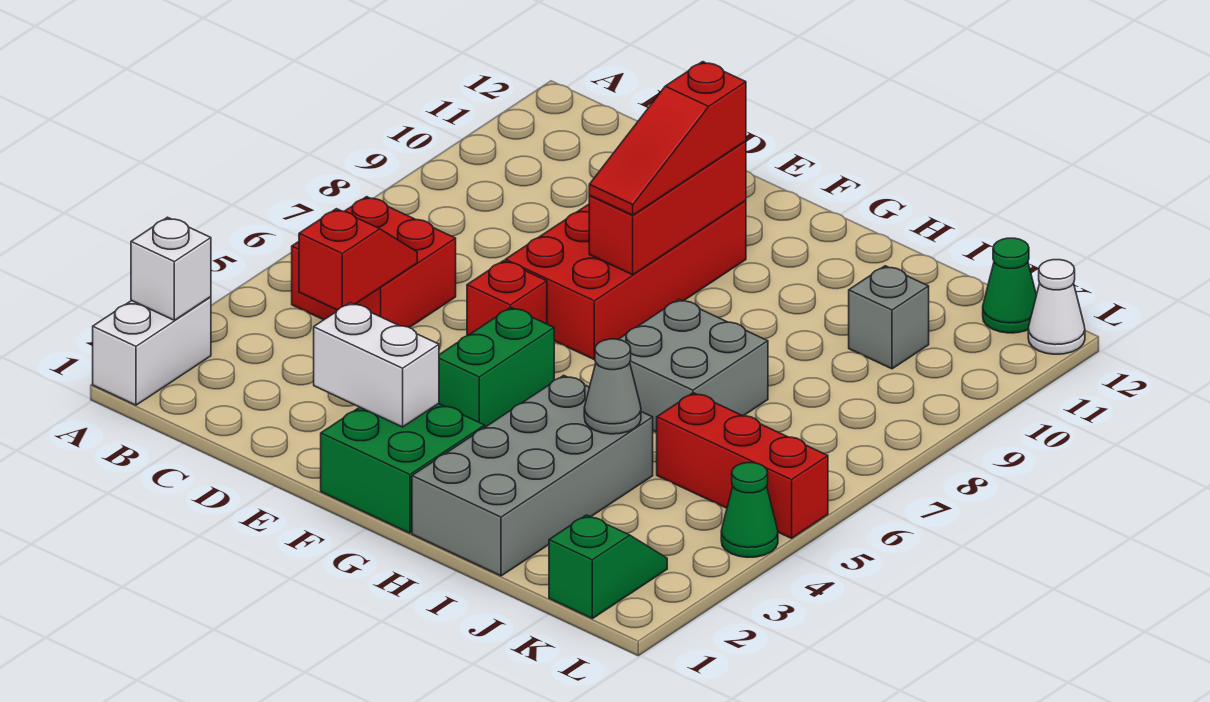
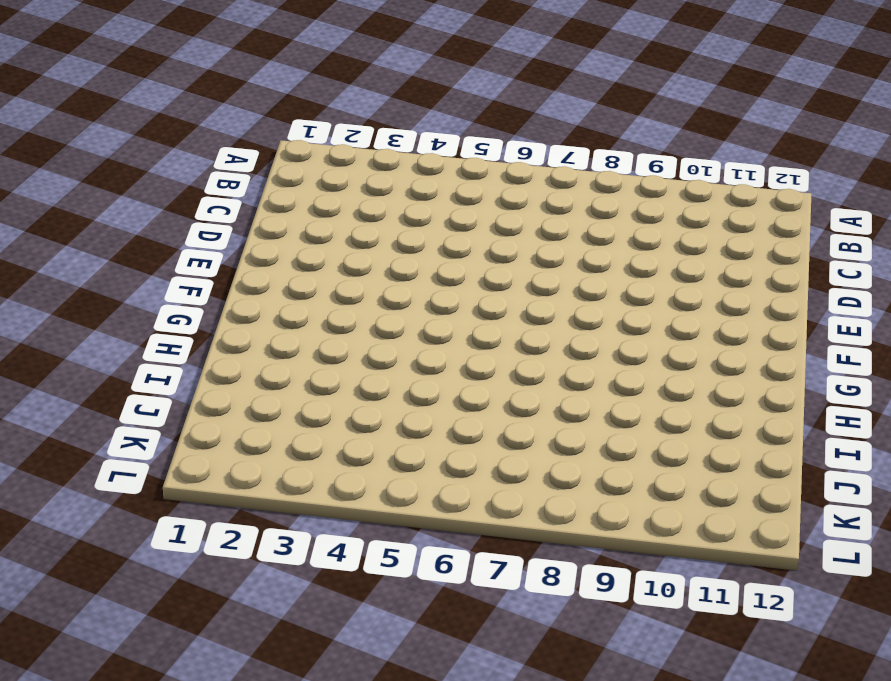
none -> white 1x2 brick [93,297,211,405]
none -> red 2x2 brick [292,197,456,328]
none -> red 1x1 brick [467,261,547,336]

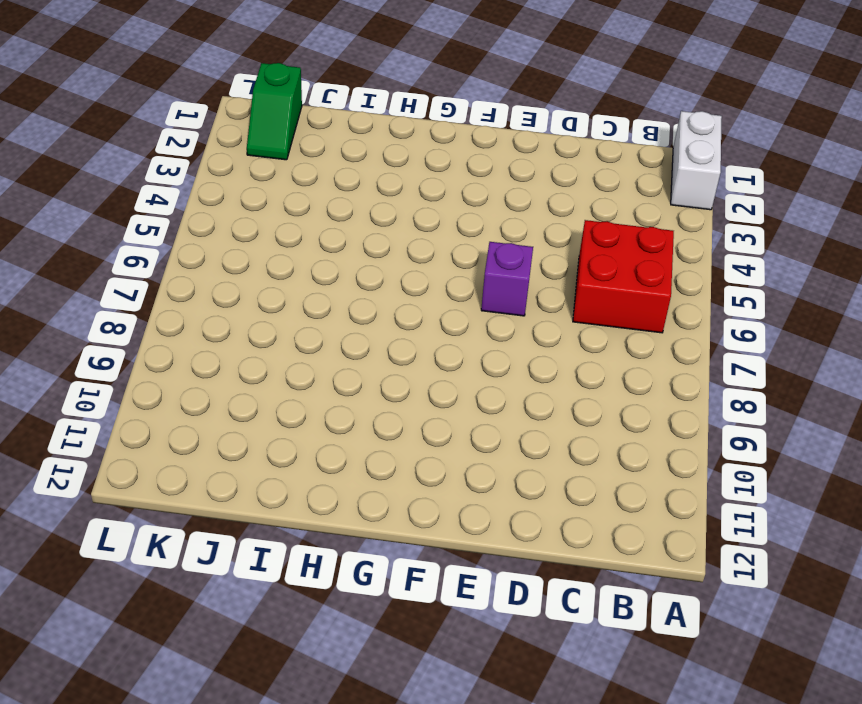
purple 1x1 brick [481,242,533,316] -> red 1x1 brick [467,261,547,336]
none -> red 2x4 brick [505,201,746,360]
none -> green 2x2 brick [321,404,485,533]
none -> green 1x2 brick [439,307,554,427]

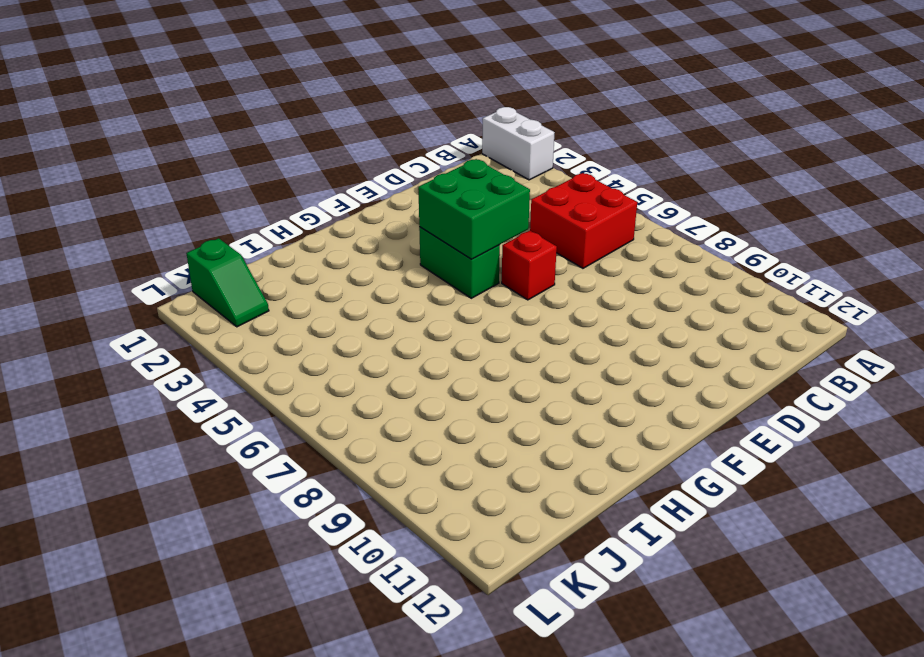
green 2x2 brick [418,159,530,259] -> green 2x2 brick moved to [321,404,485,533]
none -> red 2x4 brick [505,201,746,360]
none -> grey 2x4 brick [412,375,653,576]
none -> grey 2x2 brick [618,299,768,432]

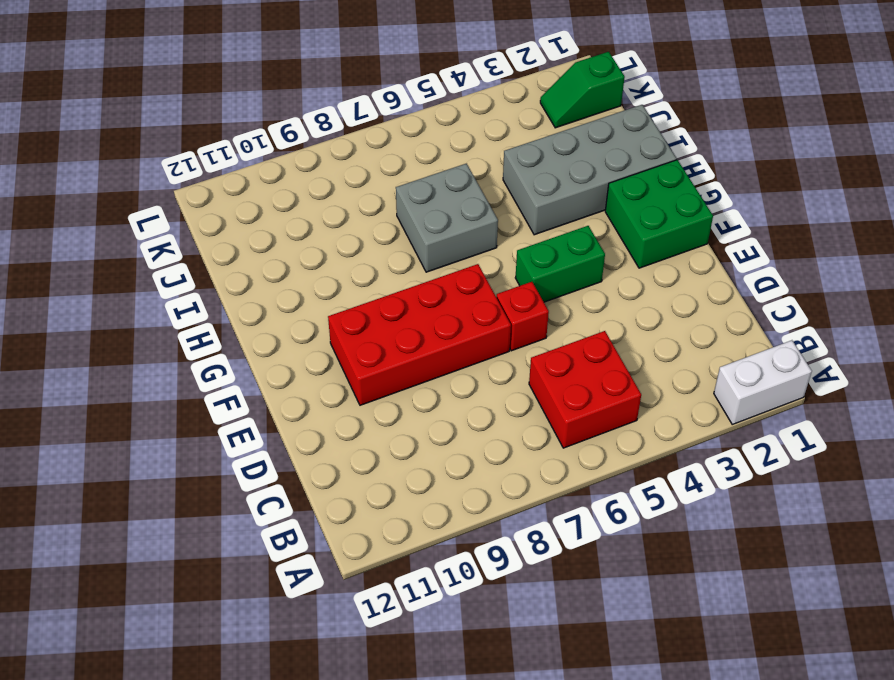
none -> red 1x3 brick [657,393,828,538]
none -> grey 1x1 brick [849,266,929,369]
none -> green 1x1 cone [983,238,1036,333]

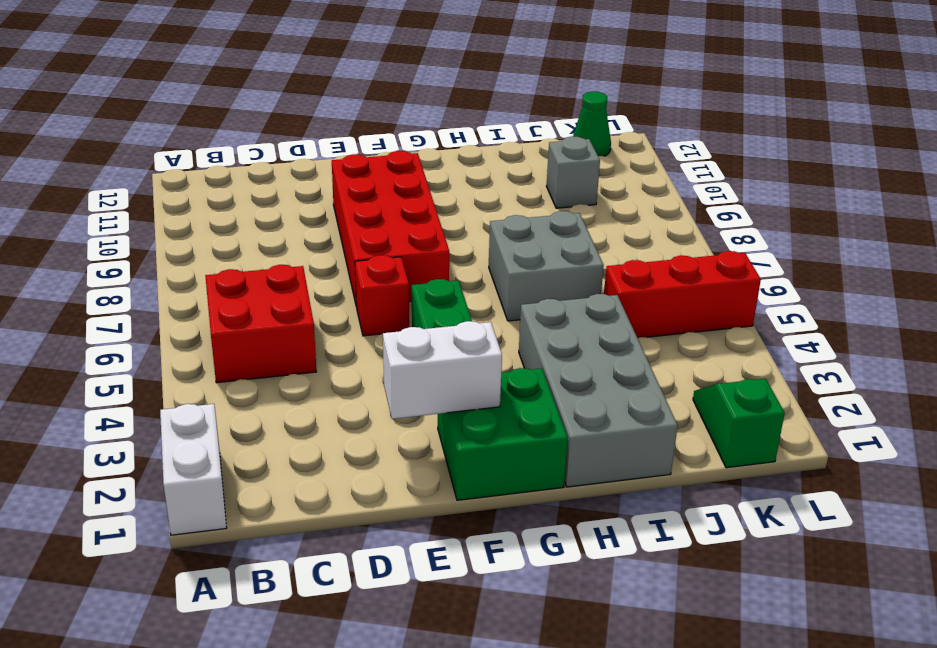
none -> green 1x1 cone [721,463,778,557]
none -> white 1x1 cone [1028,260,1085,354]
none -> white 1x1 brick [131,217,211,320]

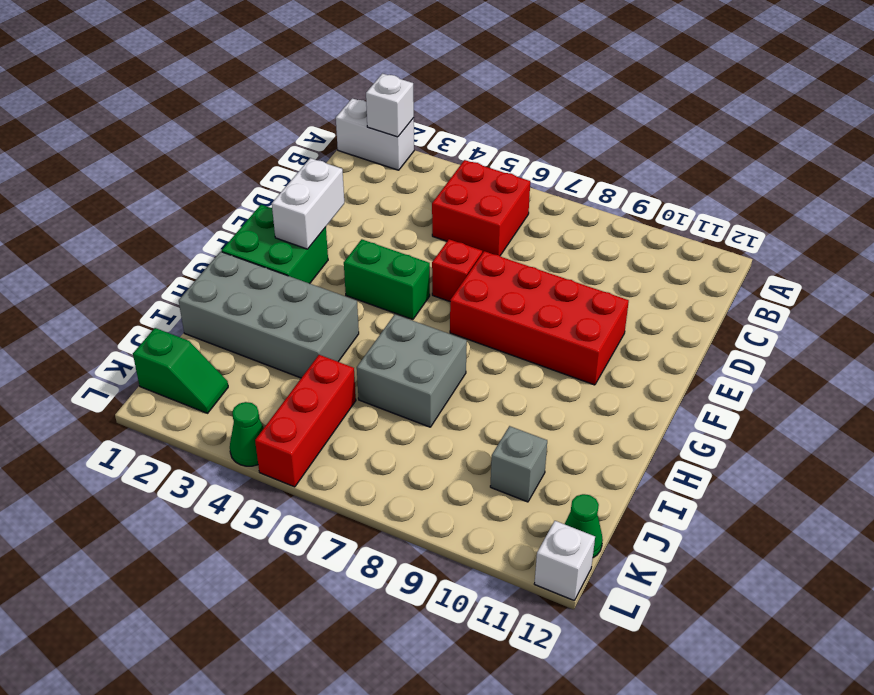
white 1x1 brick [534,521,595,600] -> white 1x1 cone [1028,260,1085,354]
none -> red 1x2 slope [299,209,417,310]
none -> red 1x3 brick [589,141,746,275]
none -> grey 1x1 cone [584,339,641,434]

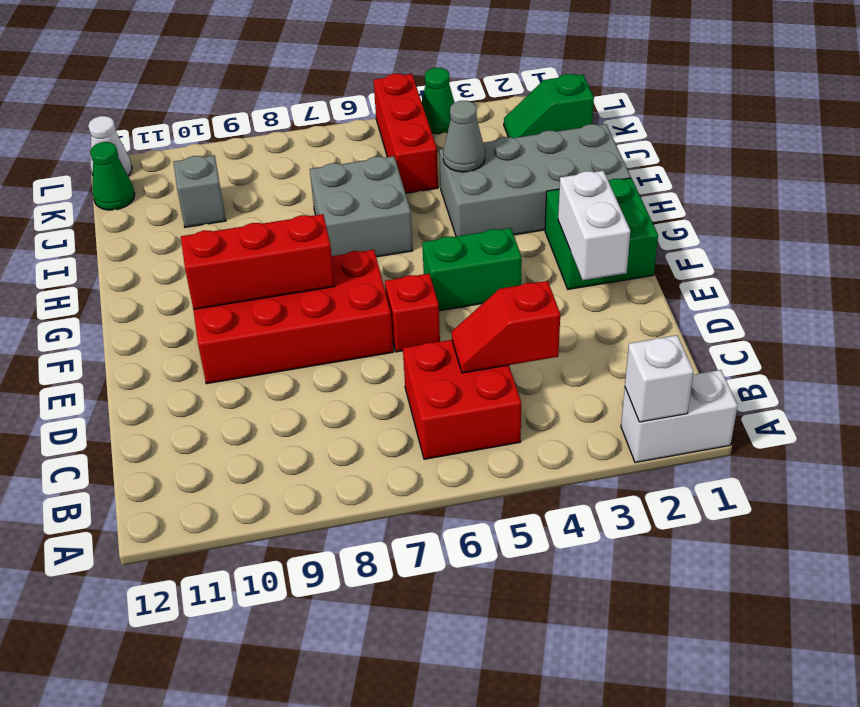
none -> red 1x3 slope [589,62,746,215]

